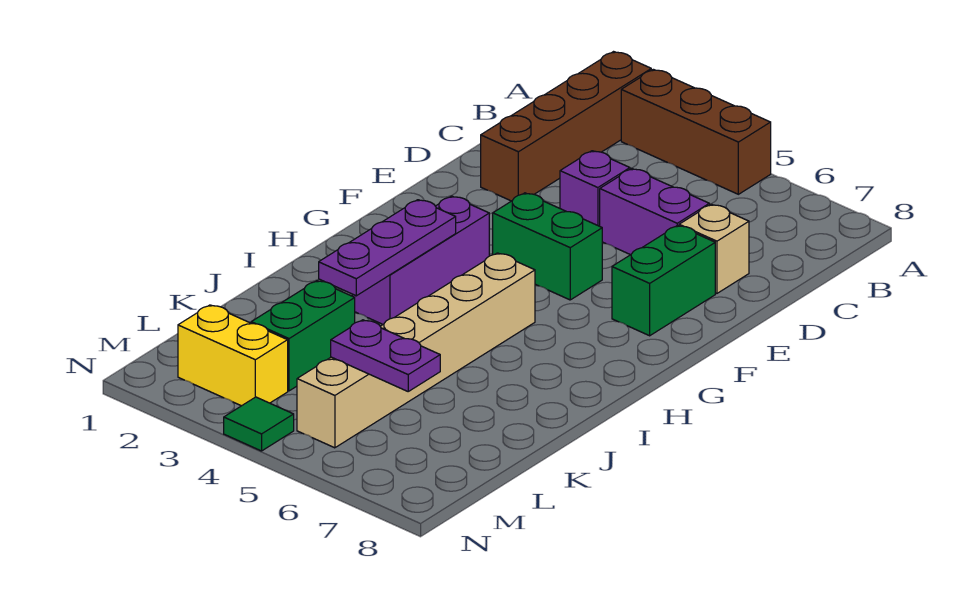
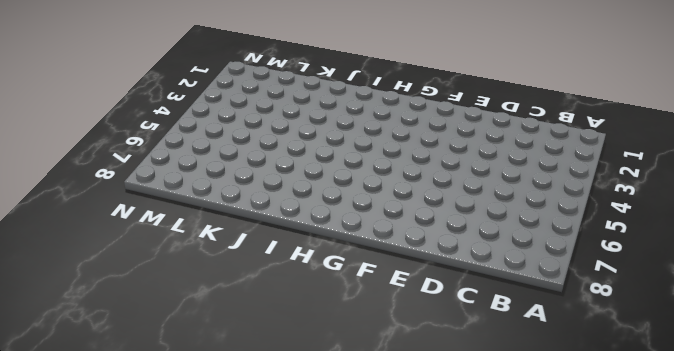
none -> brown 1x4 brick [481,52,651,201]
none -> brown 1x3 brick [621,69,771,194]
none -> purple 1x1 brick [560,151,630,226]

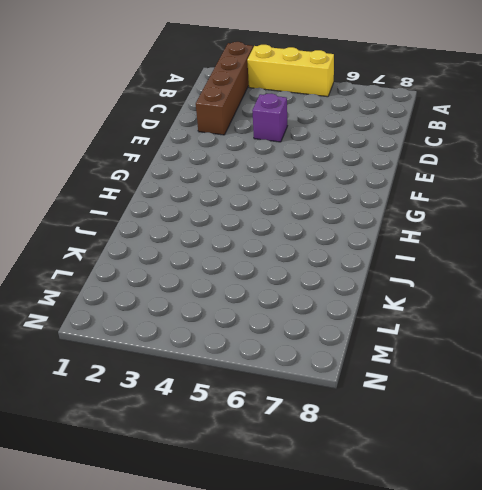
yellow 1x3 brick [247,45,334,97] -> brown 1x3 brick [621,69,771,194]
none -> purple 1x2 brick [600,169,709,255]
none -> tan 1x1 brick [679,204,749,293]
none -> green 1x2 brick [612,225,715,336]

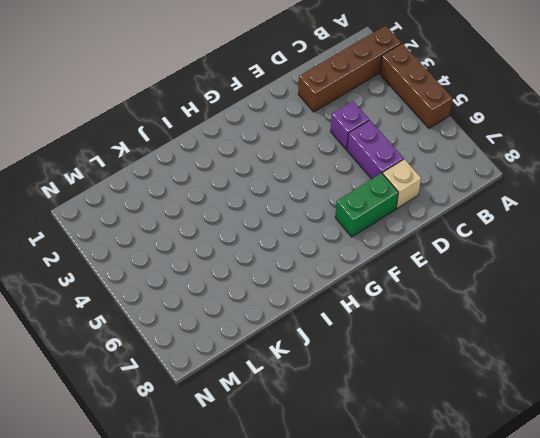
none -> green 1x2 brick [493,193,602,300]
none -> purple 1x3 brick [352,196,489,324]
none -> tan 1x6 brick [297,253,535,448]

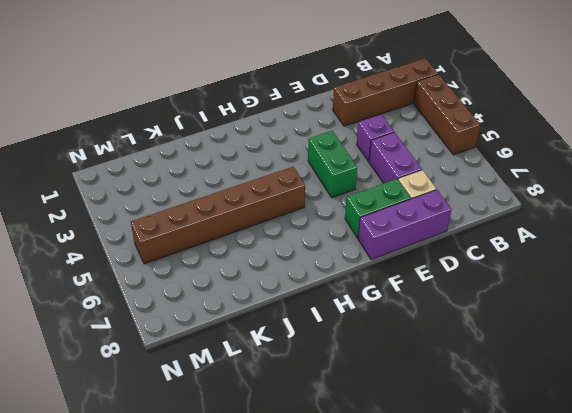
purple 1x3 brick [358,190,451,260] -> purple 1x3 brick moved to [352,196,489,324]
brown 1x6 brick [131,167,305,264] -> tan 1x6 brick [297,253,535,448]
none -> green 1x2 brick [251,281,355,391]
none -> yellow 1x2 brick [178,305,288,406]
none -> green 1x1 tile [224,397,294,451]

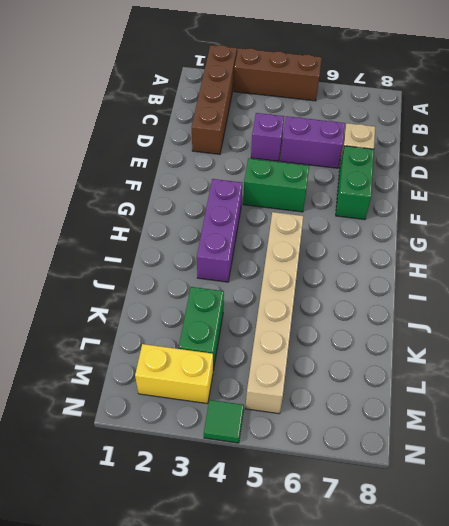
none -> purple 1x3 plate [319,200,456,296]
none -> purple 1x2 plate [331,320,440,391]

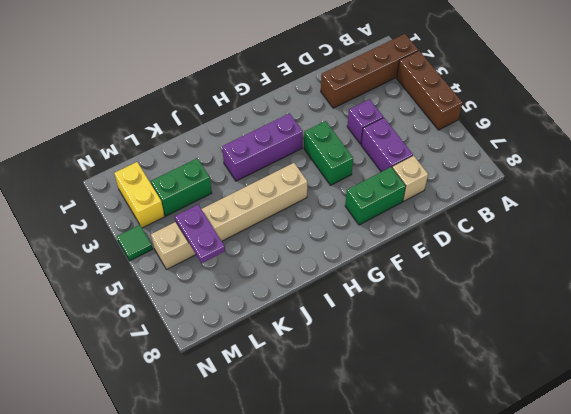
none -> purple 1x3 plate [319,200,456,296]

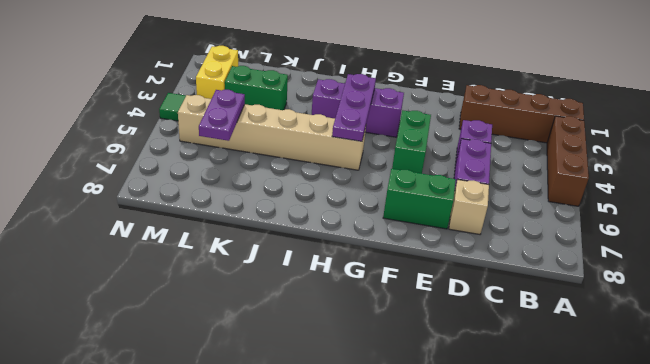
purple 1x3 plate [332,74,376,141] -> purple 1x3 plate turned to [319,200,456,296]

